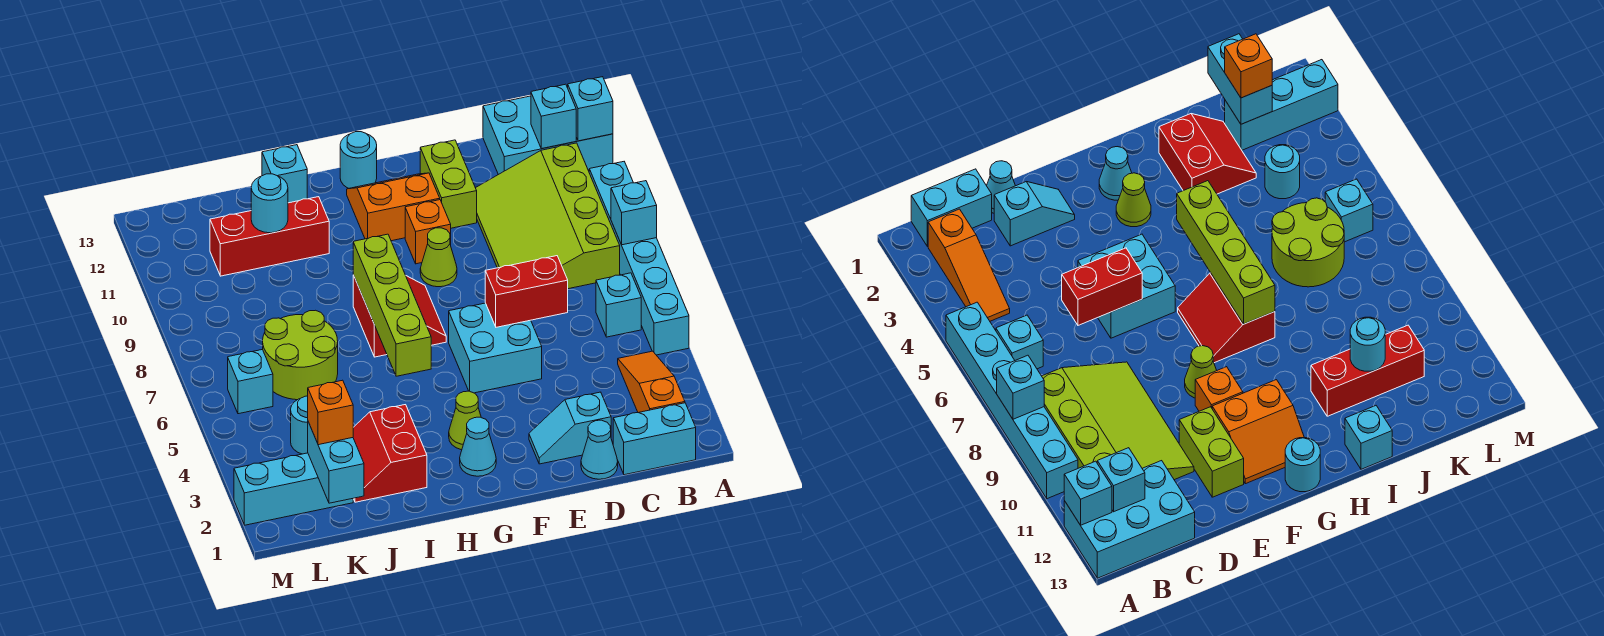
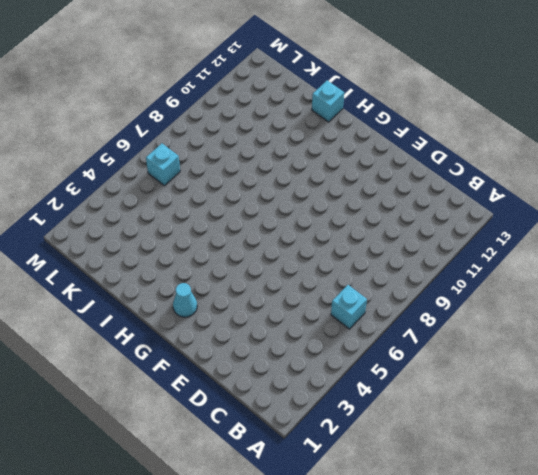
none -> cyan 1x6 brick [589,162,689,355]
none -> cyan 2x3 brick [483,96,613,175]
none -> cyan 1x2 brick [613,403,696,475]
none -> orange 1x3 slope [618,351,685,413]

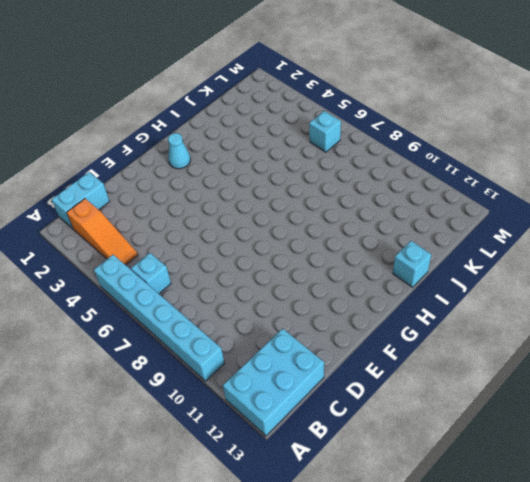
none -> lime 3x4 slope [476,143,620,289]
none -> cyan 1x1 cone [581,420,618,479]
none -> cyan 1x2 slope [529,392,611,464]
none -> cyan 2x2 brick [449,303,542,393]

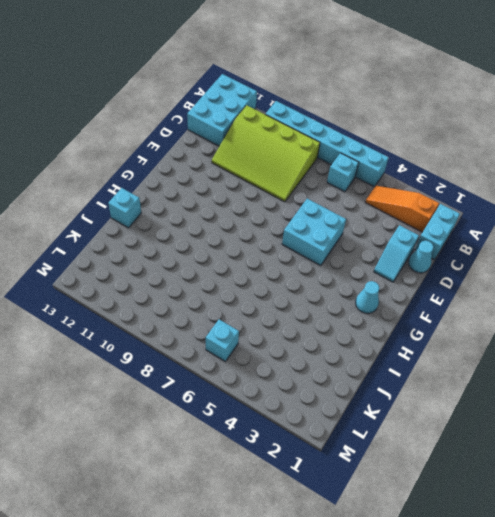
none -> lime 1x2 brick [420,140,477,228]
none -> lime 1x1 cone [420,228,457,287]
none -> orange 1x1 brick [405,200,451,264]
none -> orange 2x2 slope [347,173,440,241]

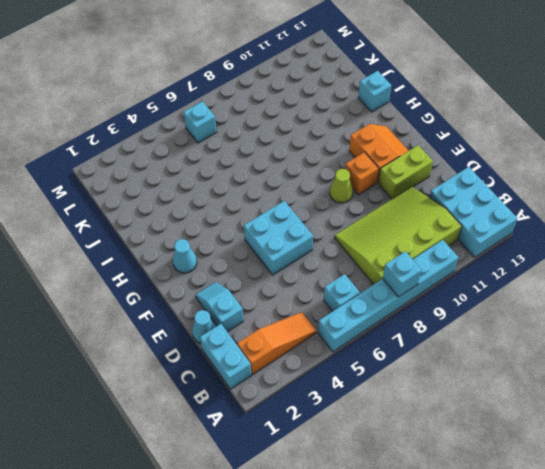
none -> lime 1x1 cone [449,391,481,450]
none -> red 2x2 slope [353,275,446,357]
none -> cyan 1x1 round brick [340,132,377,188]
none -> red 2x2 slope [353,405,427,502]

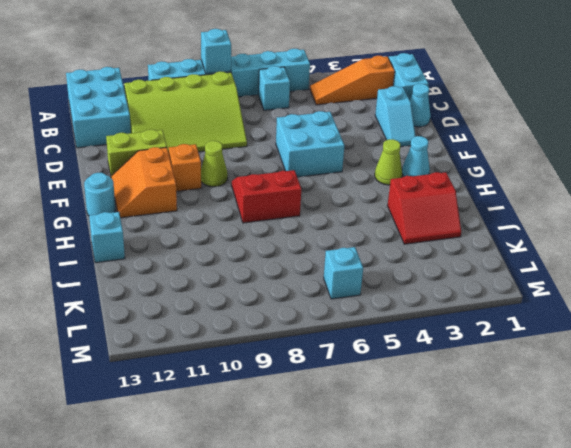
none -> red 1x3 brick [210,197,329,276]
none -> lime 2x2 round brick [263,310,338,400]
none -> cyan 1x3 brick [234,453,353,525]
none -> cyan 1x1 round brick [291,396,308,454]

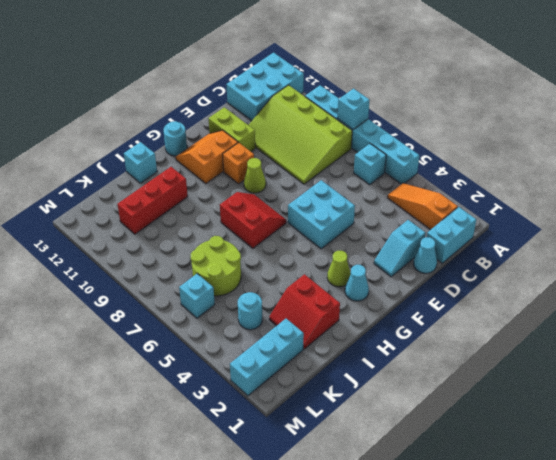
none -> cyan 1x1 brick [568,77,613,141]
none -> cyan 1x1 brick [531,84,576,149]
none -> red 1x2 brick [485,256,568,327]
none -> lime 1x4 brick [353,234,431,376]

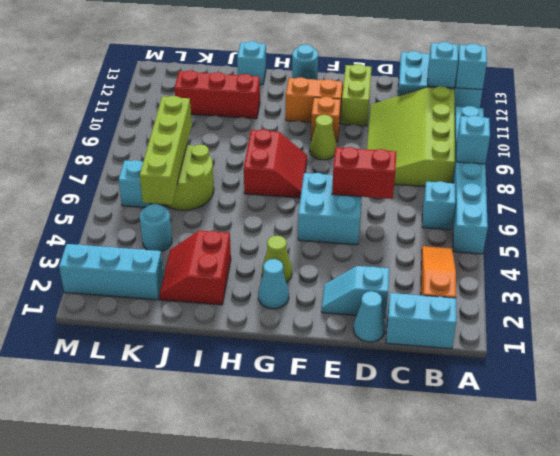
lime 1x4 brick [140,96,192,205] -> lime 1x4 brick moved to [353,234,431,376]
none -> cyan 1x1 round brick [251,174,288,233]
none -> cyan 1x2 brick [308,422,364,503]
none -> orange 1x1 brick [308,380,353,445]

